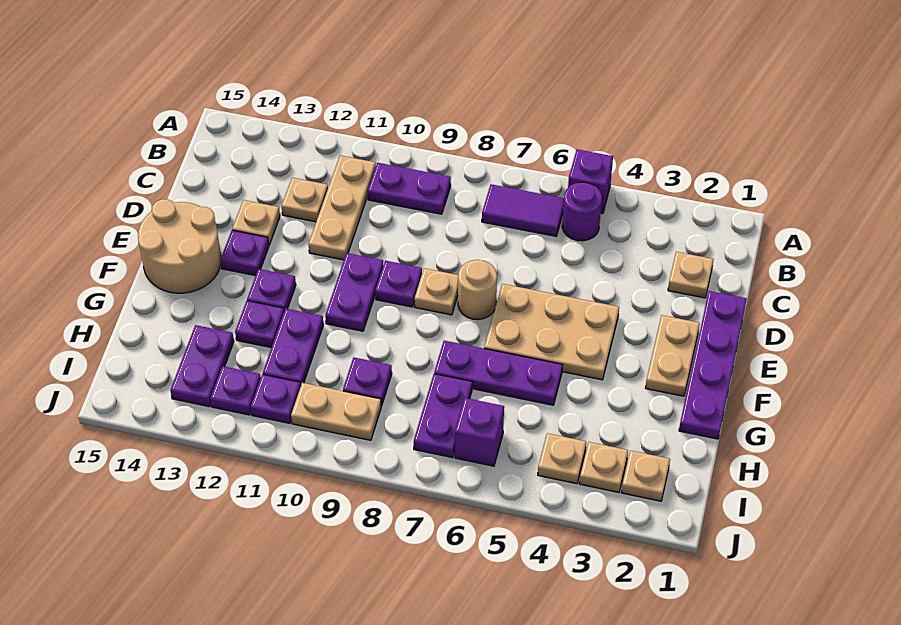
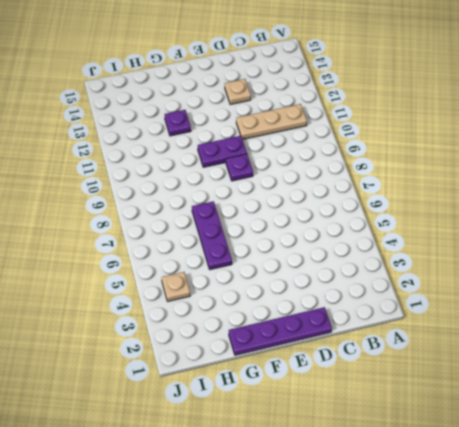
none -> purple 1x1 brick [568,149,613,214]
none -> purple 1x1 round brick [562,182,602,241]
none -> purple 1x2 tile [482,184,564,236]
none -> purple 1x2 plate [368,163,451,214]

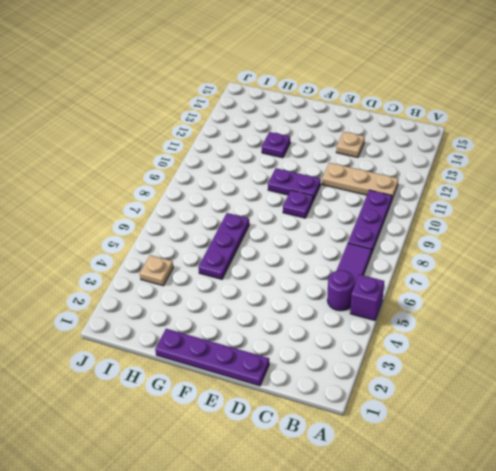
purple 1x3 plate [348,190,392,254] -> purple 1x2 plate [368,163,451,214]
none -> tan 1x1 plate [668,252,713,298]
none -> tan 1x1 plate [282,178,328,222]
none -> tan 1x2 plate [646,315,700,396]
none -> tan 2x3 plate [484,284,619,380]

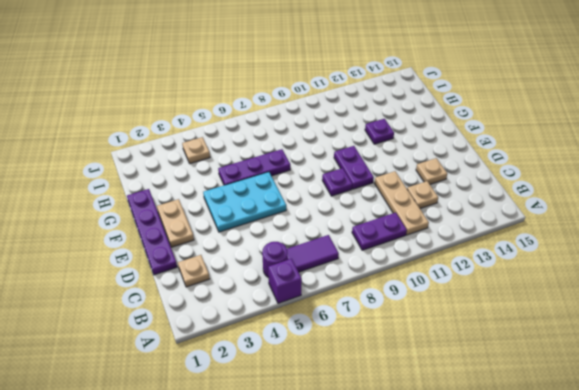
cyan 2x3 plate [203,172,286,232] -> tan 2x3 plate [484,284,619,380]
none -> tan 1x1 round brick [458,260,497,320]
none -> tan 1x1 plate [414,268,458,315]
none -> purple 1x1 plate [220,230,269,276]
none -> tan 2x2 round brick [138,199,221,293]

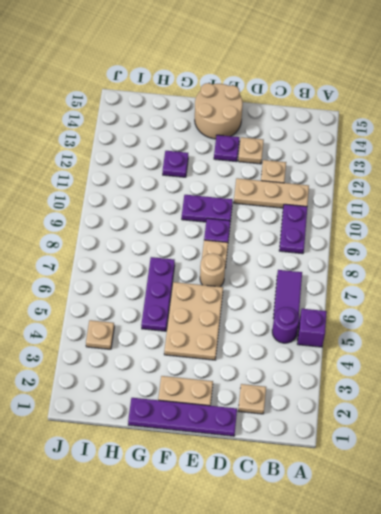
none -> purple 1x1 plate [247,269,296,311]
none -> purple 1x2 plate [263,309,324,386]
none -> purple 1x2 plate [414,374,472,458]
none -> purple 1x1 plate [343,358,392,406]

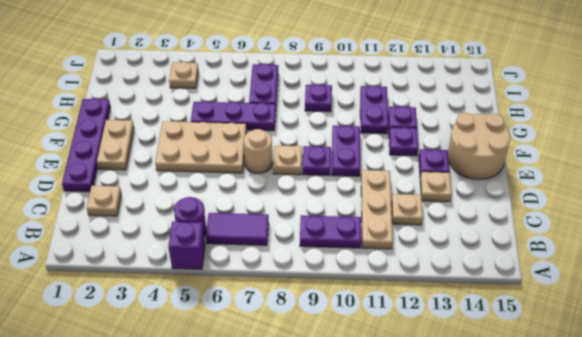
none -> purple 1x2 plate [170,325,234,407]
none -> tan 1x1 plate [621,451,670,501]
none -> tan 1x1 plate [579,442,628,492]
none -> purple 1x1 brick [455,398,504,466]

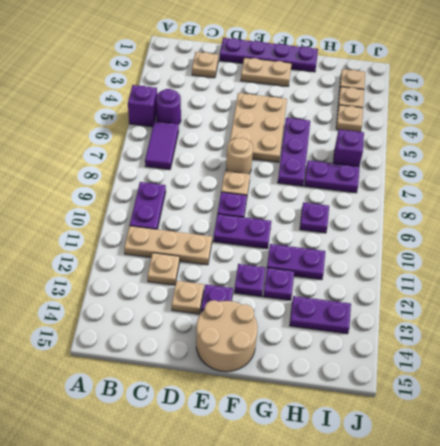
none -> tan 1x2 plate [291,383,381,440]
none -> purple 1x1 plate [251,374,301,423]
none -> purple 1x1 plate [210,366,261,415]

